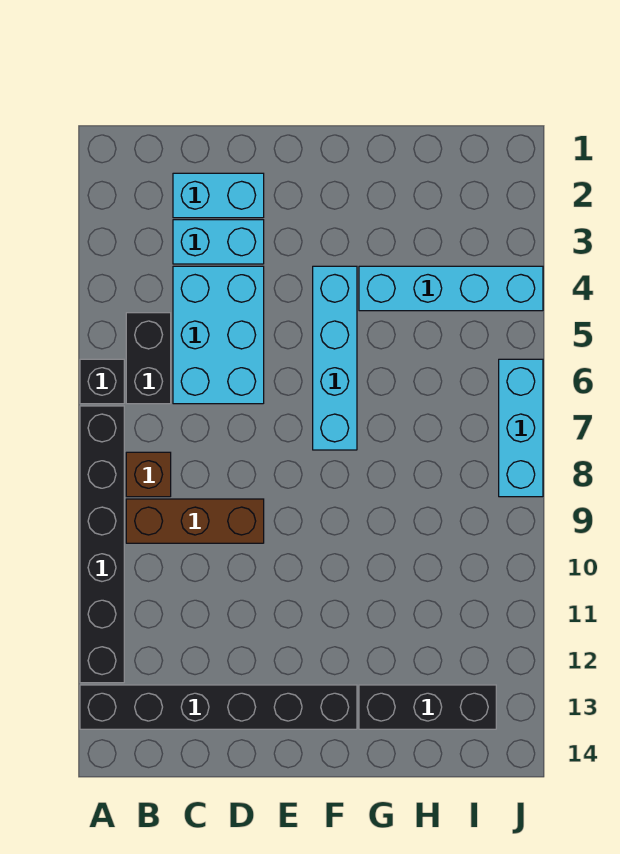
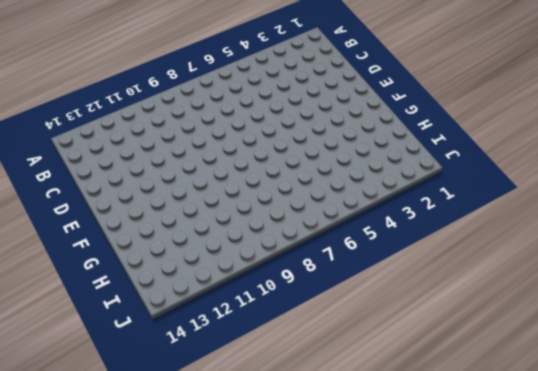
none -> black 1x1 brick [80,359,124,404]
none -> black 1x6 brick [80,406,124,683]
none -> black 1x6 brick [80,685,357,729]

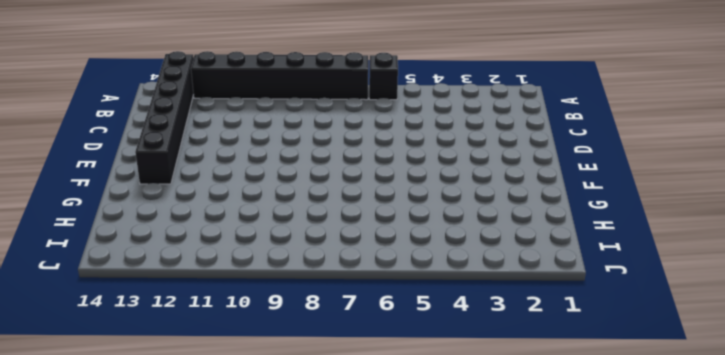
none -> black 1x2 brick [126,313,171,404]
none -> brown 1x1 brick [126,452,171,497]
none -> brown 1x3 brick [126,499,264,543]

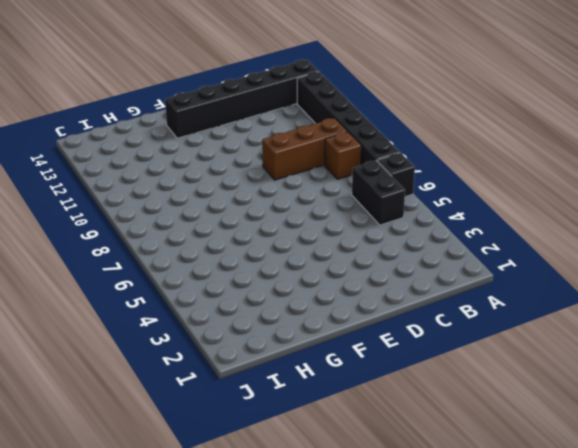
none -> cyan 1x2 brick [173,173,264,218]
none -> cyan 1x2 brick [173,220,264,264]
none -> cyan 2x3 brick [173,266,264,404]

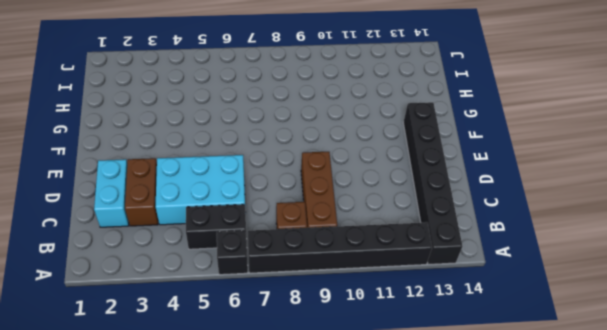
brown 1x2 brick [125,158,158,226] -> cyan 1x2 brick [173,220,264,264]
none -> cyan 1x4 brick [313,266,357,450]
none -> cyan 1x4 brick [359,266,543,311]
none -> black 1x3 brick [359,685,496,729]

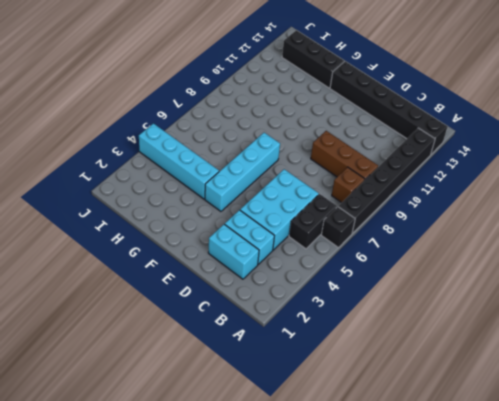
none -> cyan 1x3 brick [499,359,543,497]

